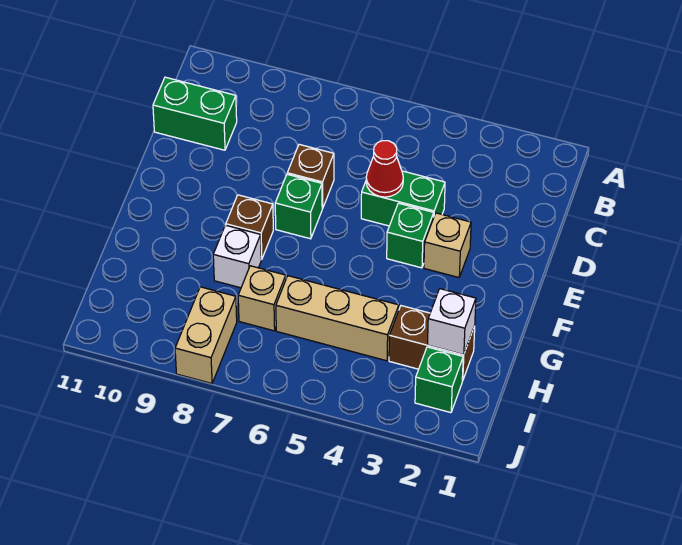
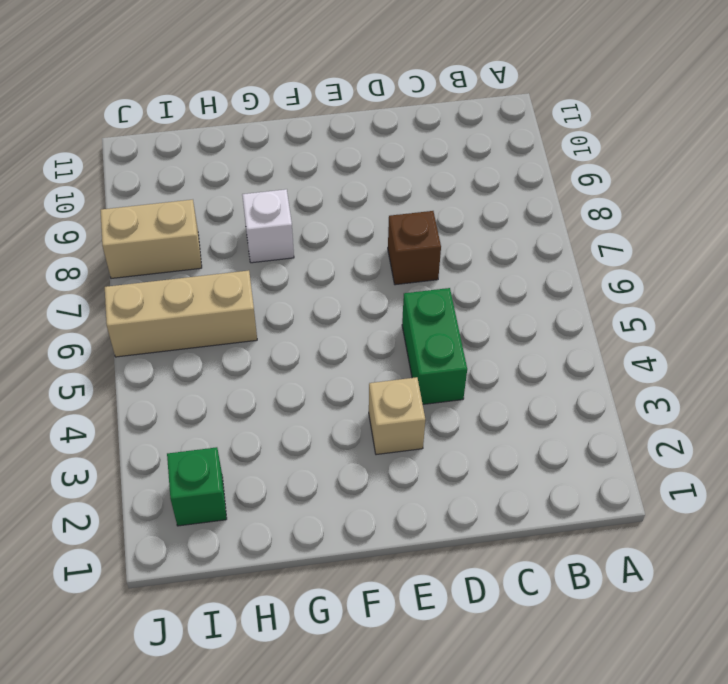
tan 1x3 brick [105,270,257,357] -> tan 1x3 brick turned to [276,276,399,361]
none -> green 1x2 brick [153,77,237,150]
none -> green 1x1 brick [387,203,434,268]
none -> green 1x1 brick [275,174,323,239]

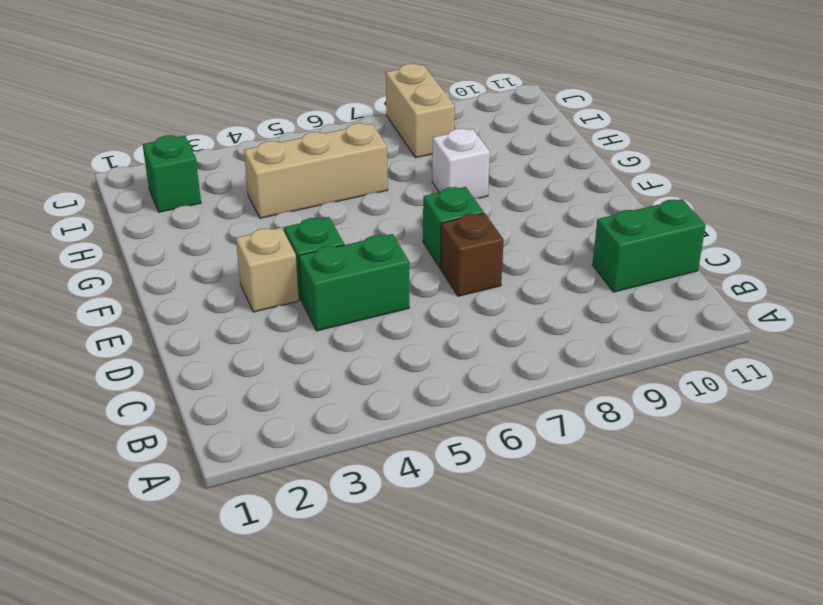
none -> brown 1x1 brick [226,195,273,259]
none -> brown 1x2 brick [389,306,475,381]
none -> tan 1x1 brick [238,266,286,331]

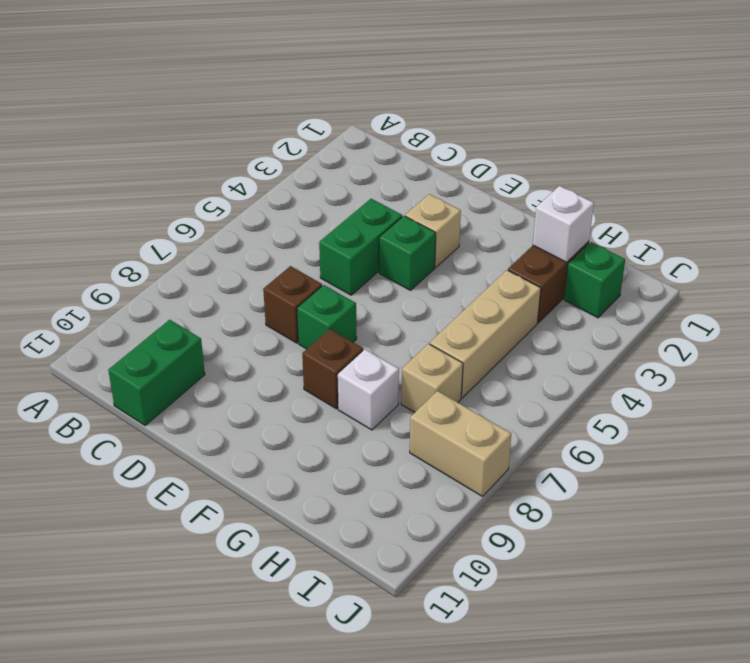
none -> red 1x1 cone [366,141,403,197]

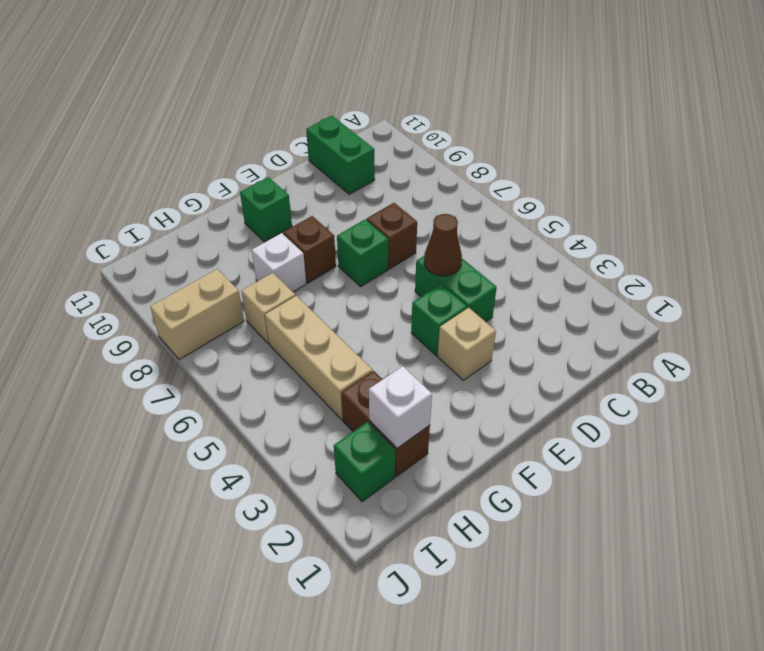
brown 1x1 cone [424,214,462,276] -> red 1x1 cone [366,141,403,197]
green 1x1 brick [240,177,292,242] -> none

